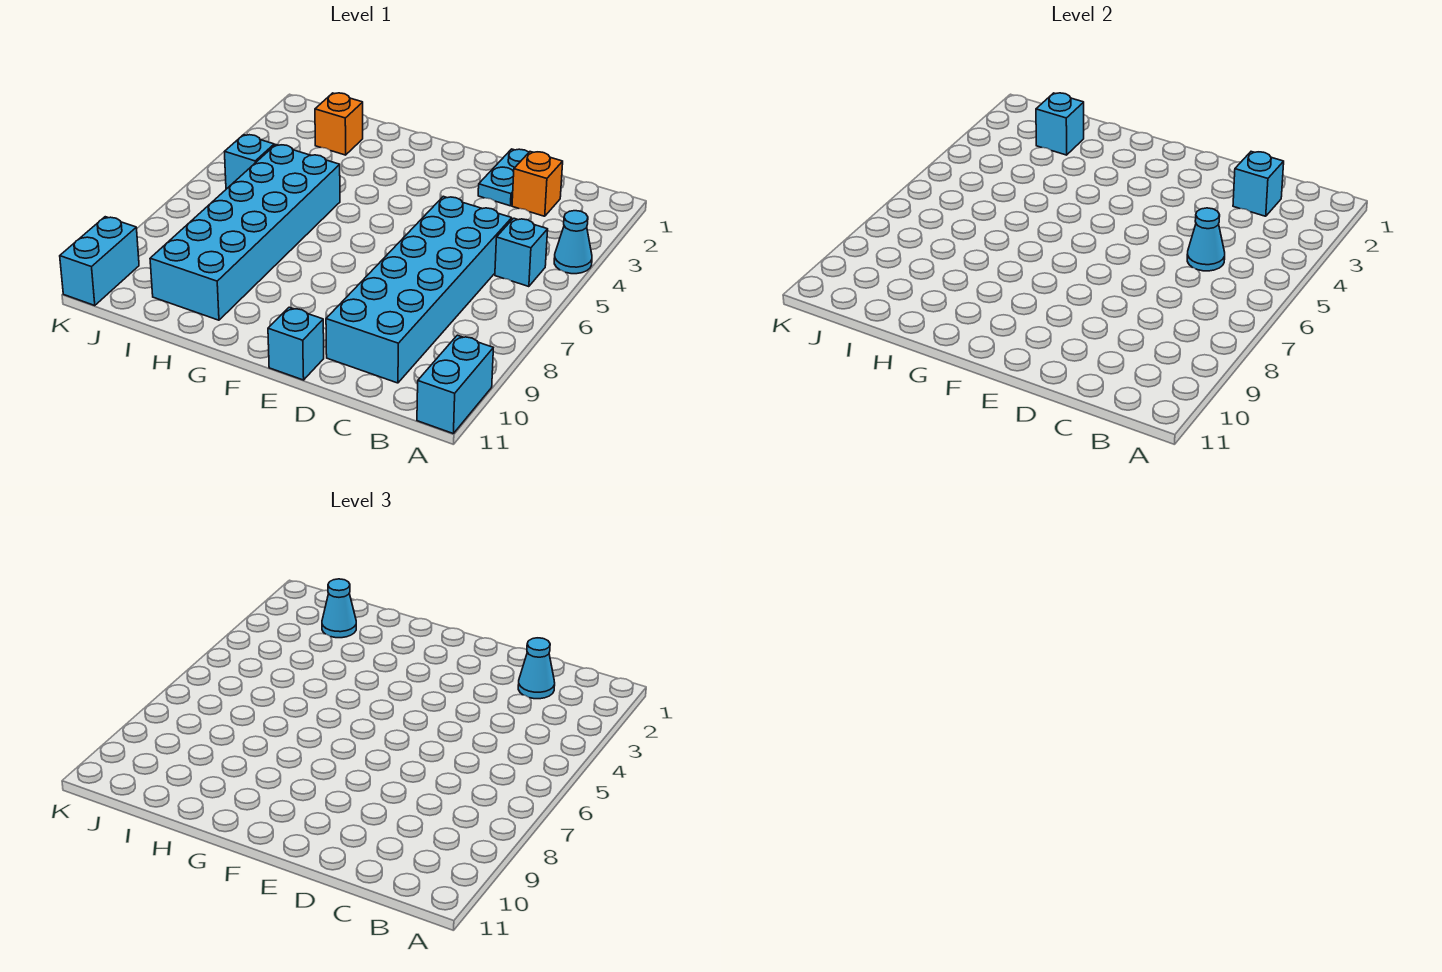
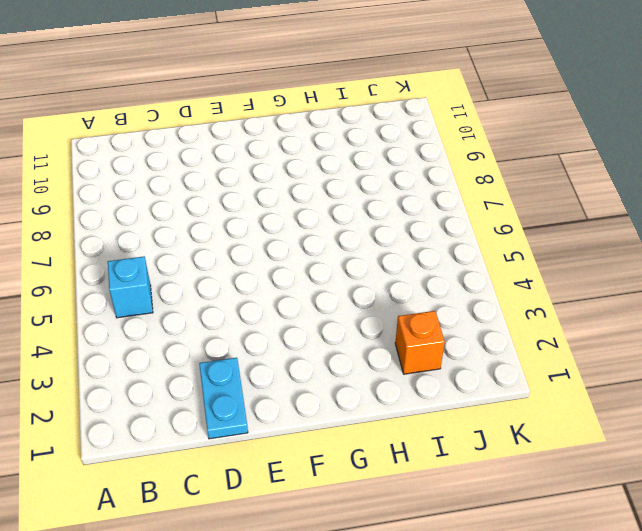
none -> cyan 1x1 cone [554,211,592,274]
none -> cyan 1x2 brick [417,335,493,433]
none -> orange 1x1 brick [512,152,563,216]

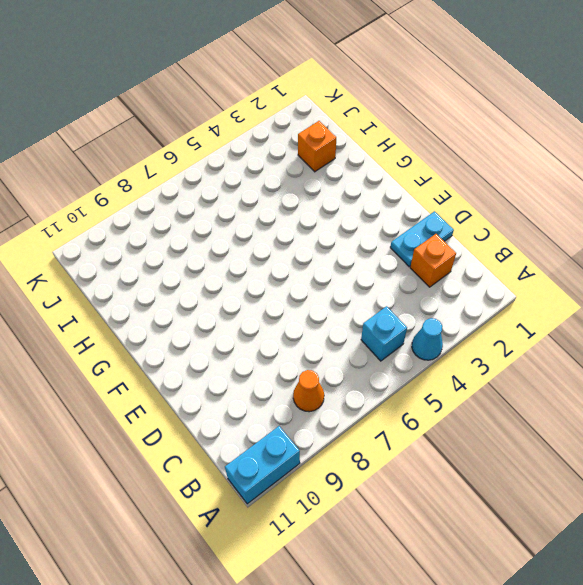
orange 1x1 cone [293,370,324,412] -> none
none -> cyan 2x6 brick [326,196,512,383]
none -> cyan 1x1 brick [268,307,324,380]
none -> cyan 2x6 brick [150,145,340,320]

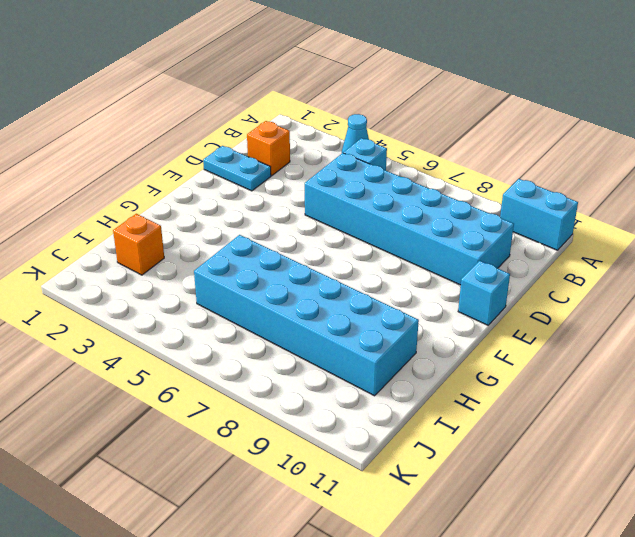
none -> cyan 1x1 brick [224,135,274,189]
none -> cyan 1x2 brick [60,217,139,306]
none -> cyan 1x1 brick [1233,152,1284,216]

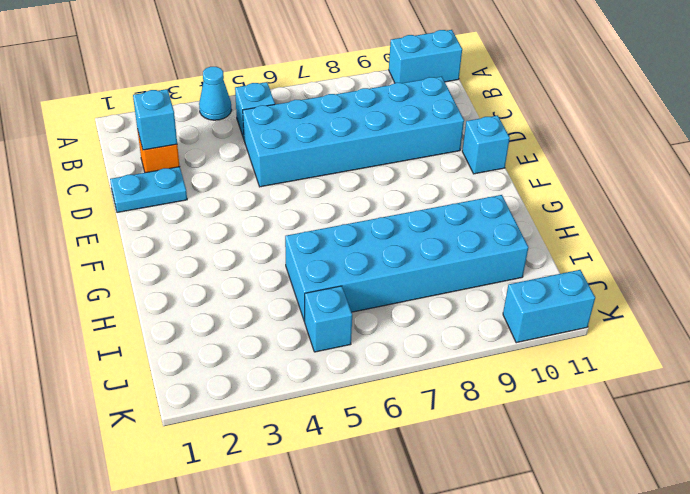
none -> orange 1x1 brick [315,93,363,155]
none -> cyan 1x1 cone [1187,208,1225,271]
none -> cyan 1x1 brick [1036,93,1084,155]

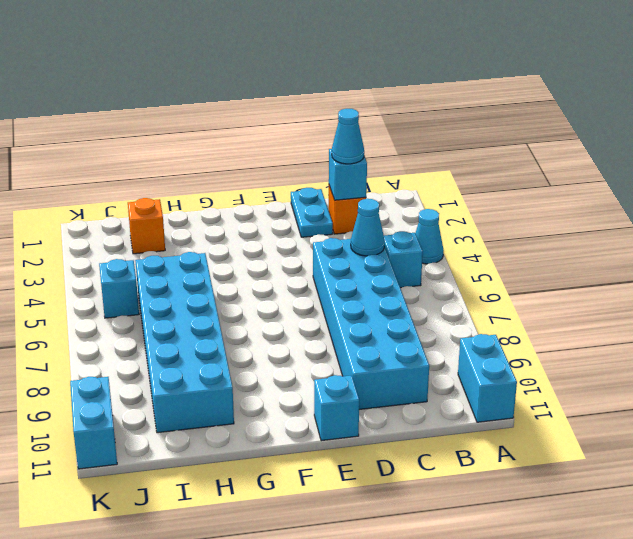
none -> cyan 1x1 brick [1036,93,1084,155]
none -> cyan 1x1 cone [322,579,356,638]

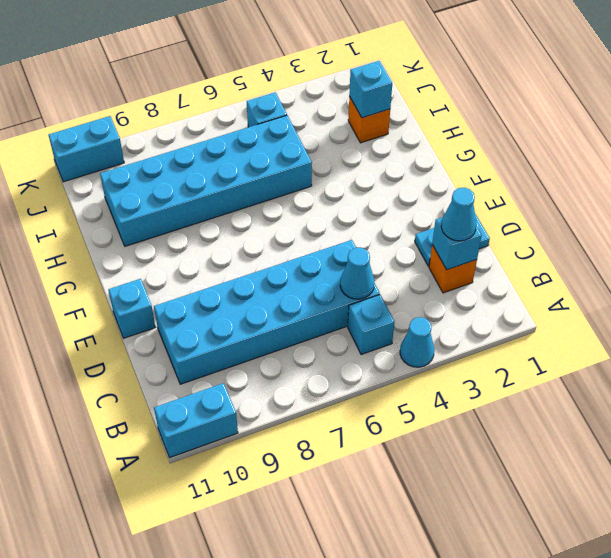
none -> cyan 1x1 cone [322,579,356,638]

